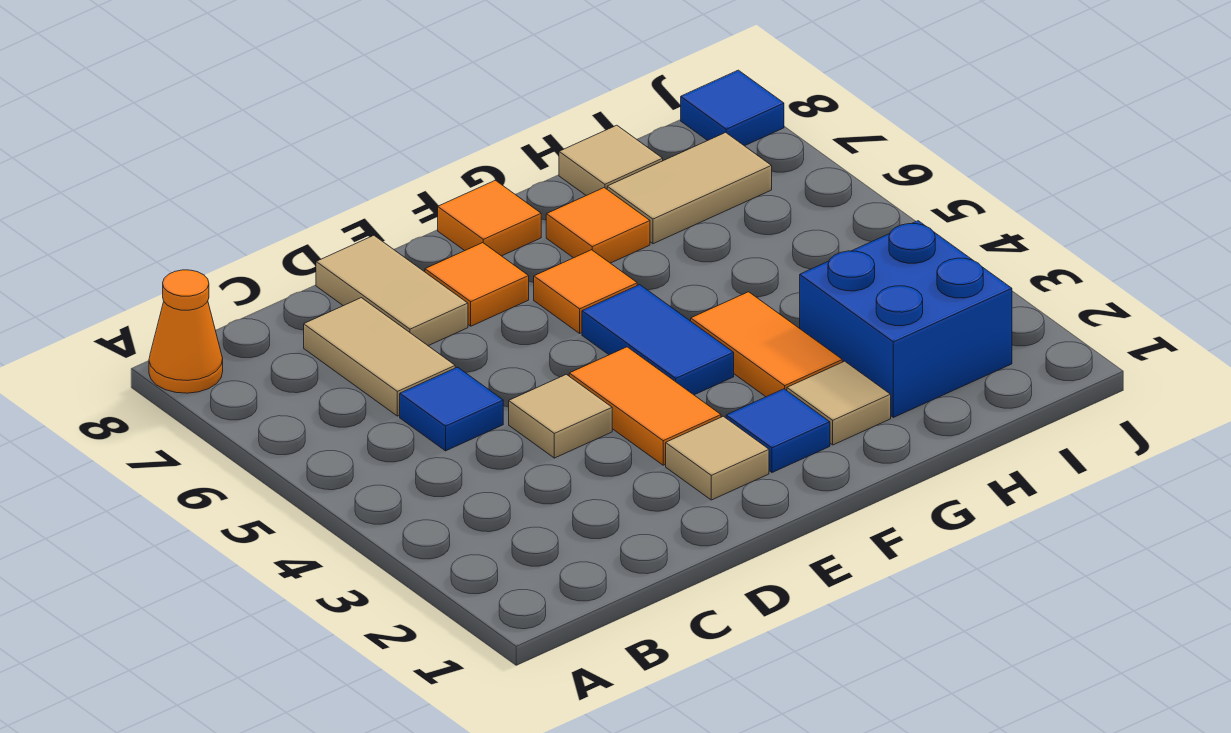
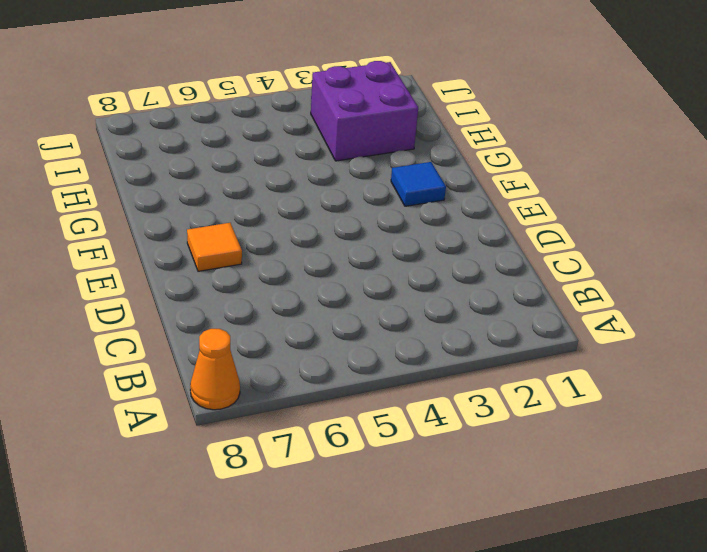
purple 2x2 brick [311,61,418,161] -> blue 2x2 brick [800,221,1012,417]
none -> blue 1x1 tile [400,367,503,451]
none -> tan 1x2 tile [304,298,455,416]
none -> tan 1x1 tile [509,374,612,458]

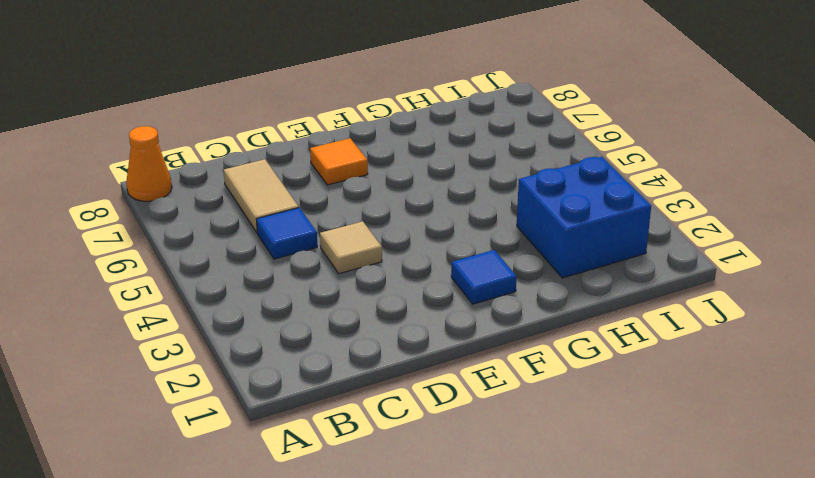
none -> tan 1x2 tile [316,236,468,346]
none -> tan 1x1 tile [666,416,769,500]
none -> orange 1x2 tile [569,347,721,465]

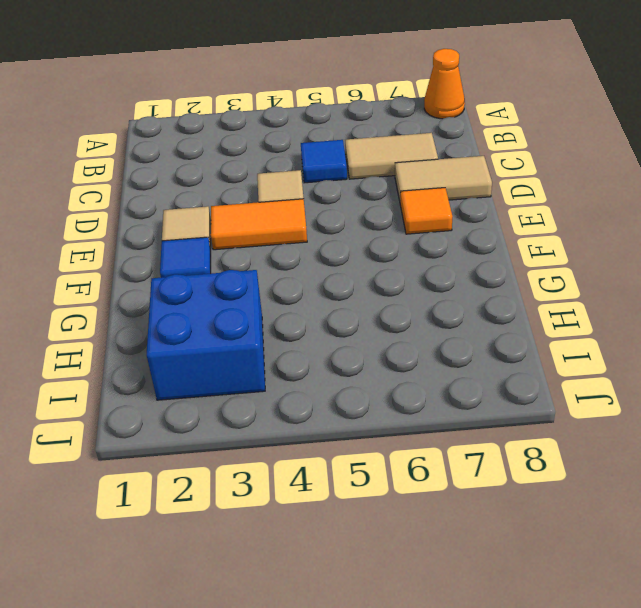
none -> blue 1x2 tile [582,285,734,395]
none -> orange 1x1 tile [534,250,637,333]
none -> orange 1x1 tile [438,180,541,256]

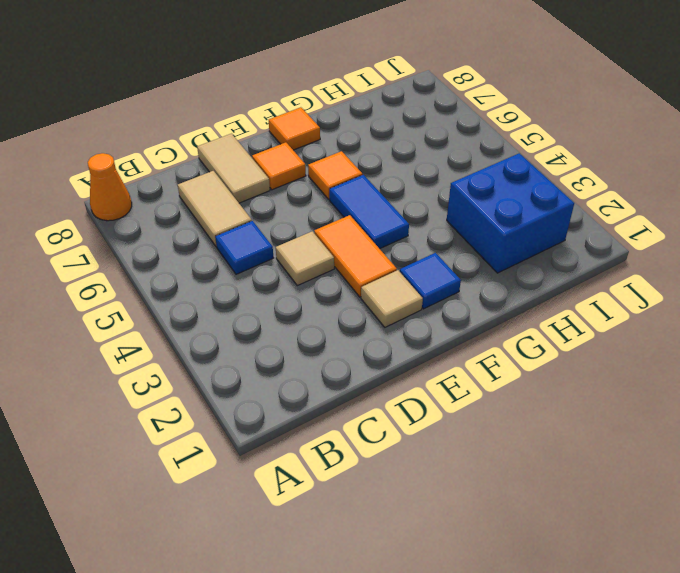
none -> tan 1x1 tile [787,361,891,445]
none -> orange 1x2 tile [691,292,842,397]
none -> orange 1x1 tile [546,188,650,263]

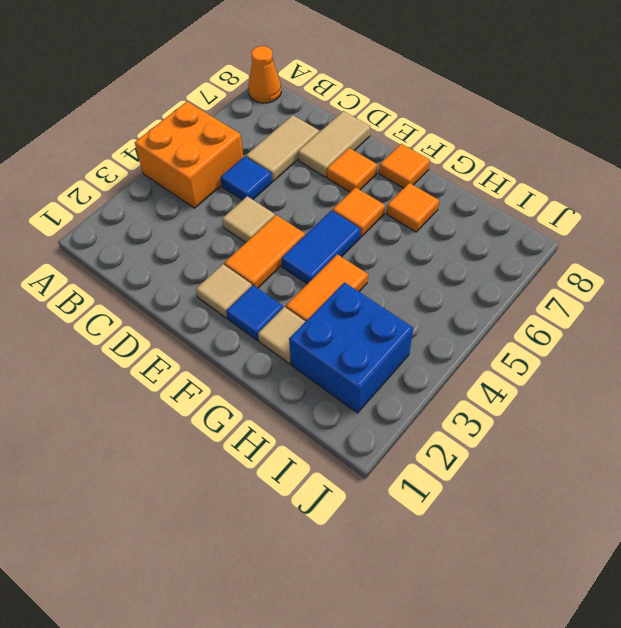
orange 2x2 brick [135,101,243,208] -> none
none -> tan 1x2 tile [607,133,772,244]
none -> tan 1x1 tile [559,125,663,196]
none -> blue 1x1 tile [681,70,784,146]

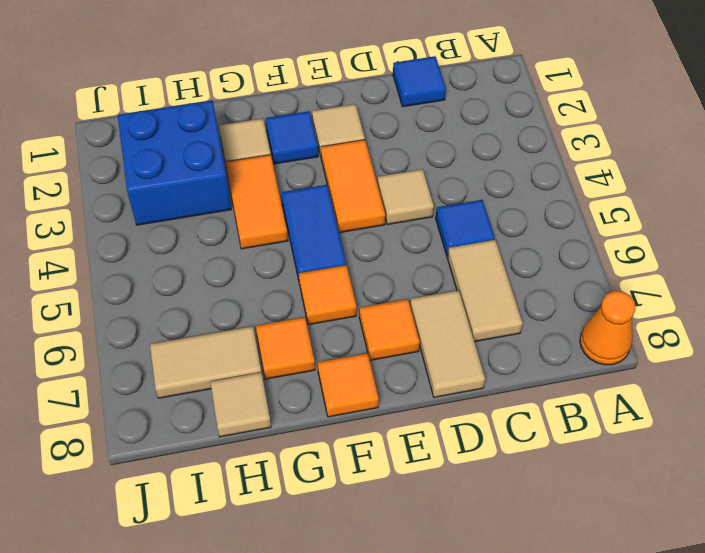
blue 1x1 tile [393,56,446,107] -> blue 1x1 tile moved to [681,70,784,146]

